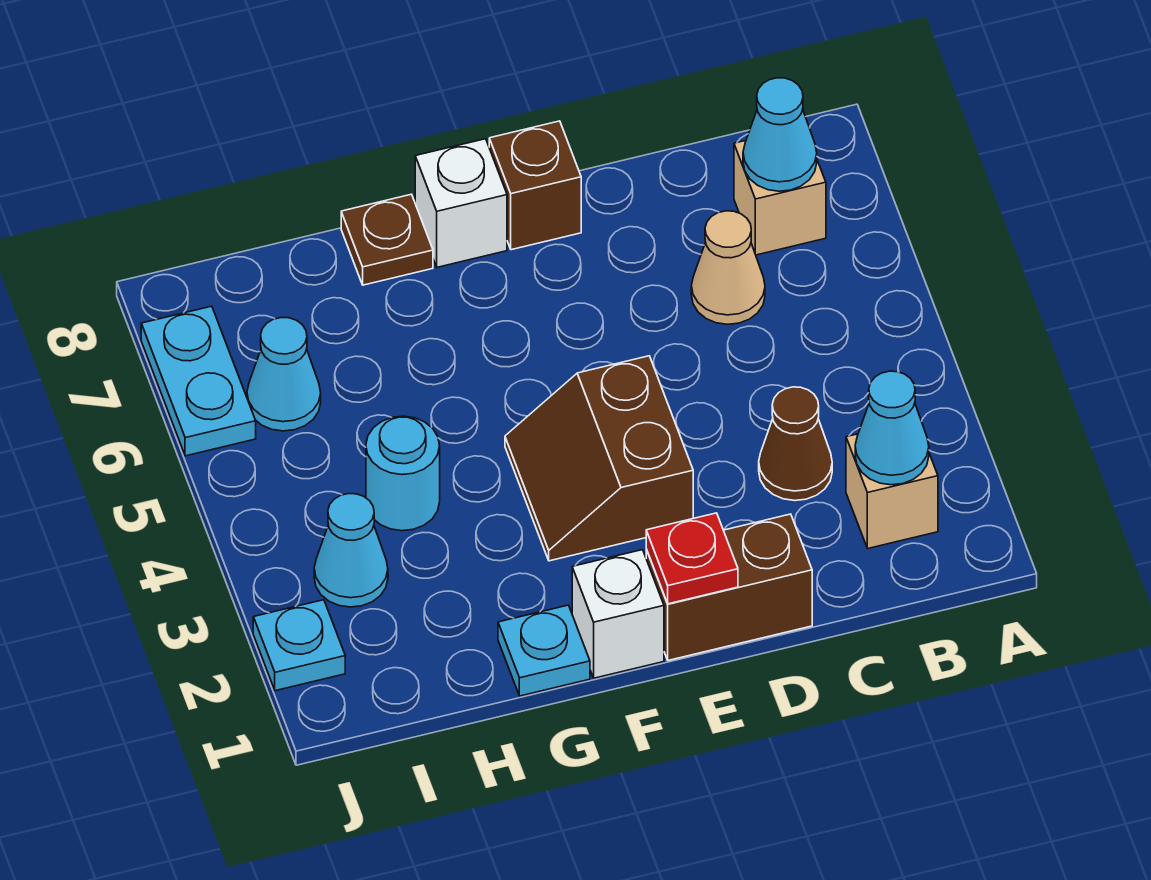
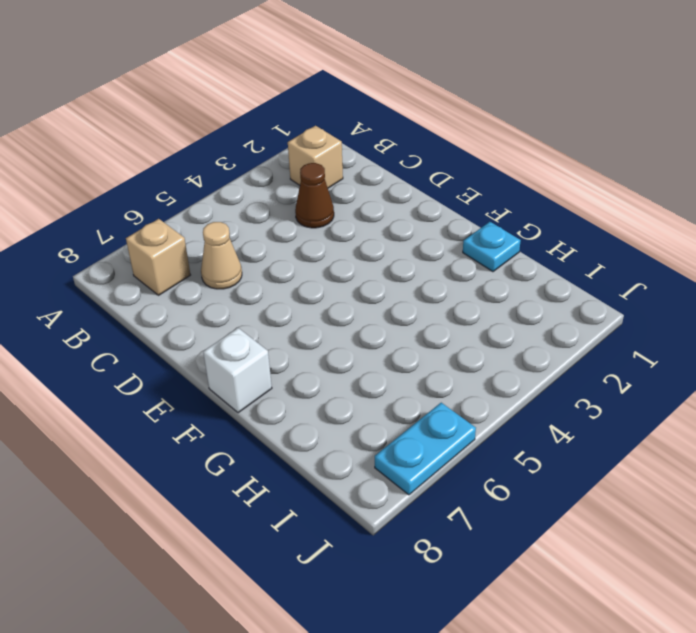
none -> brown 1x2 brick [646,514,812,660]
none -> brown 2x2 slope [505,356,693,561]
none -> brown 1x1 brick [489,121,581,250]

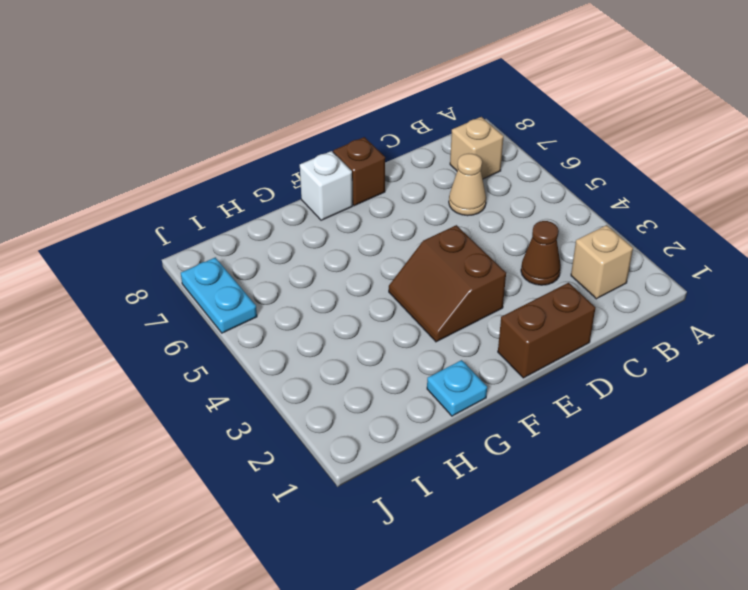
none -> white 1x1 brick [572,550,664,678]
none -> brown 1x1 plate [341,194,433,285]
none -> cyan 1x1 round brick [366,416,440,531]

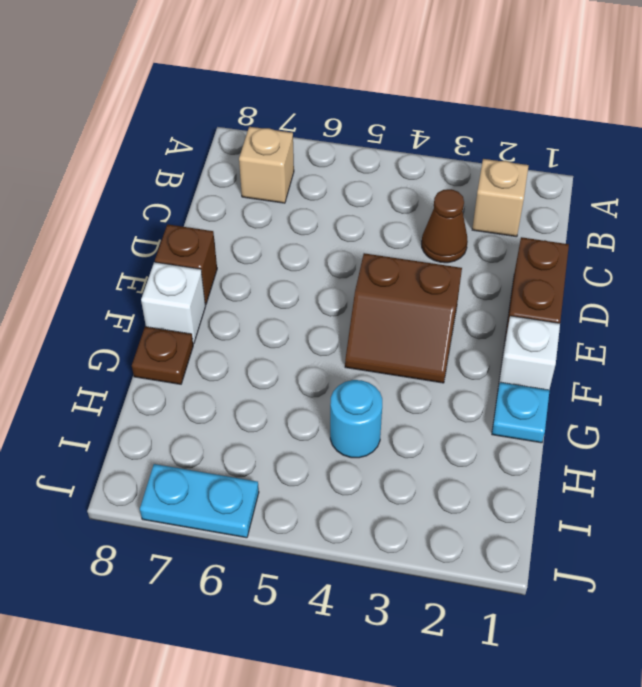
none -> tan 1x1 cone [691,211,765,324]
none -> cyan 1x1 cone [314,494,388,607]
none -> cyan 1x1 cone [247,318,321,431]

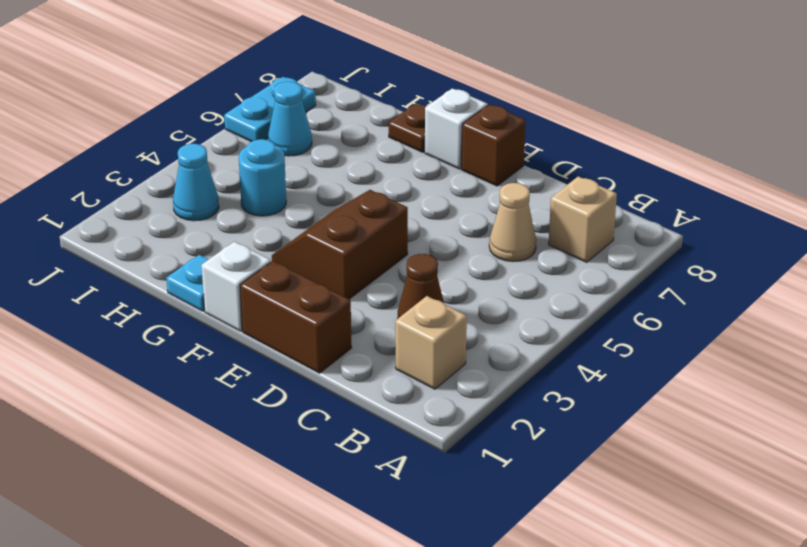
none -> cyan 1x1 plate [253,600,345,691]
none -> cyan 1x1 cone [855,371,929,485]
none -> cyan 1x1 cone [743,78,817,191]

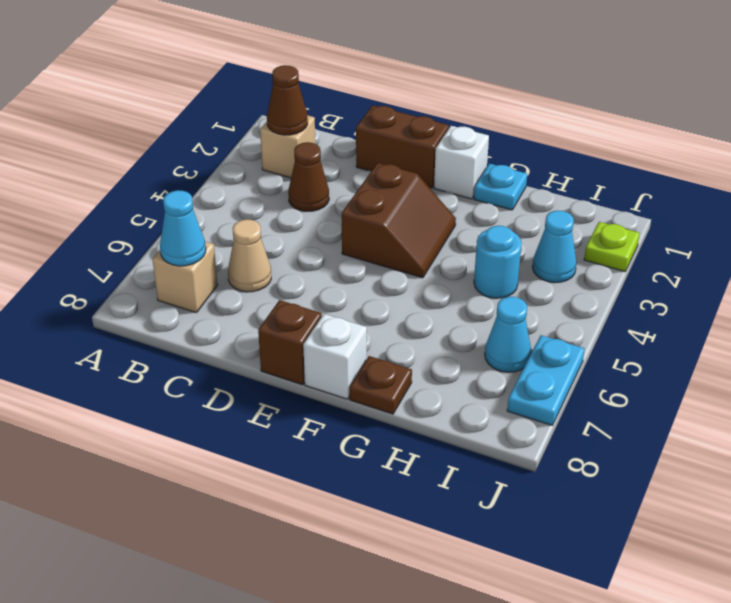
brown 1x1 cone [267,65,308,135] -> cyan 1x1 cone [855,371,929,485]
lime 1x1 plate [584,222,640,272] -> cyan 1x1 plate [253,600,345,691]
none -> red 1x1 plate [646,513,738,604]

